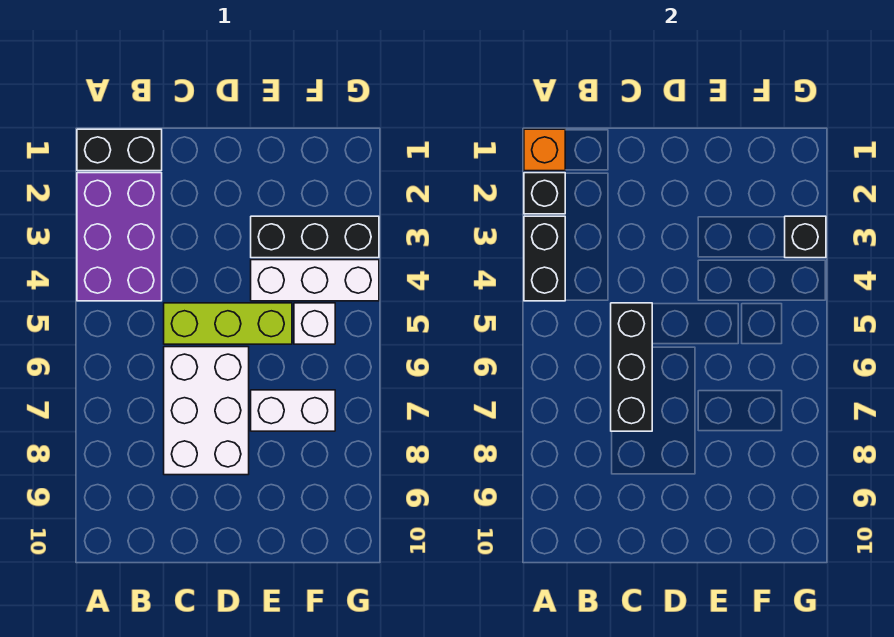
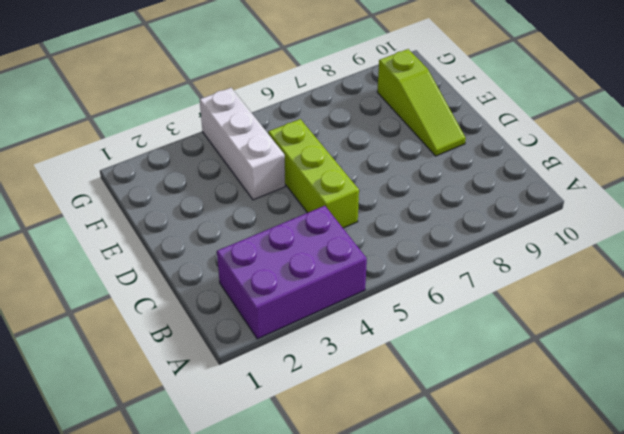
lime 1x3 slope [377,49,466,156] -> none
none -> black 1x2 brick [77,129,162,171]
none -> white 2x3 brick [164,347,249,475]
none -> black 1x3 brick [251,216,379,258]

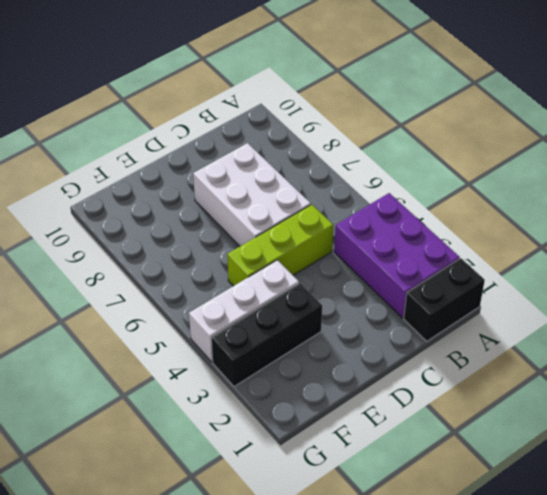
none -> white 1x2 brick [251,390,335,431]
none -> white 1x1 brick [294,303,335,344]
none -> orange 1x1 brick [524,129,565,171]

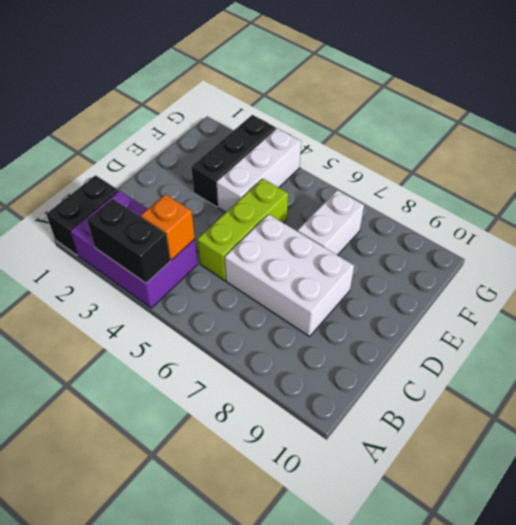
orange 1x1 brick [141,194,195,260] -> orange 1x1 brick moved to [524,129,565,171]
none -> white 1x1 brick [294,303,335,344]
none -> black 1x1 brick [524,173,565,214]
none -> black 1x3 brick [611,303,652,431]

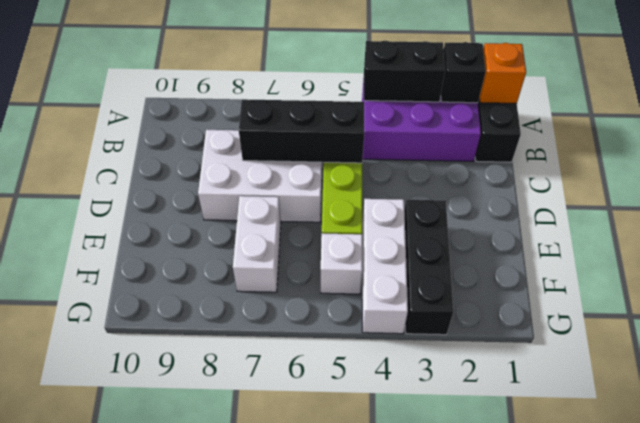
none -> black 1x1 brick [785,216,826,258]

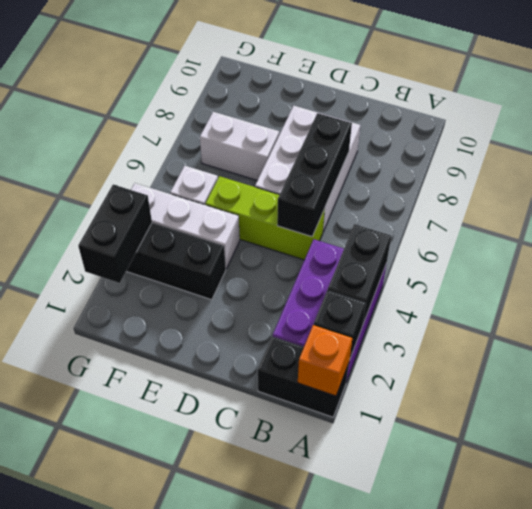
black 1x2 brick [78,185,152,283] -> black 1x1 brick [785,216,826,258]

